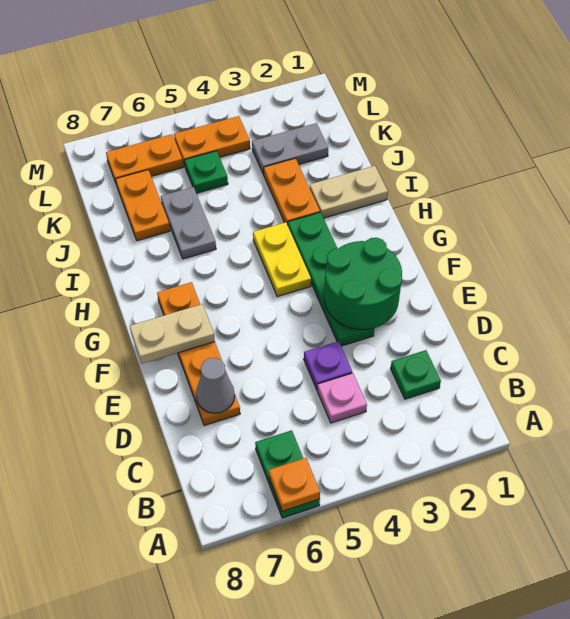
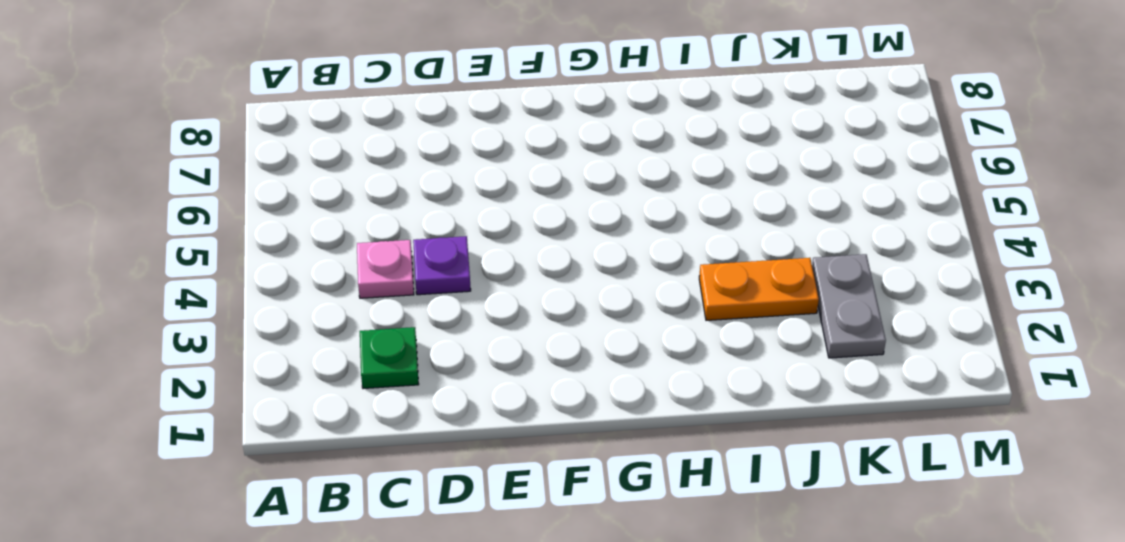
none -> green 1x2 plate [255,430,320,518]
none -> orange 1x4 plate [157,282,240,425]
none -> green 1x4 plate [288,212,374,346]

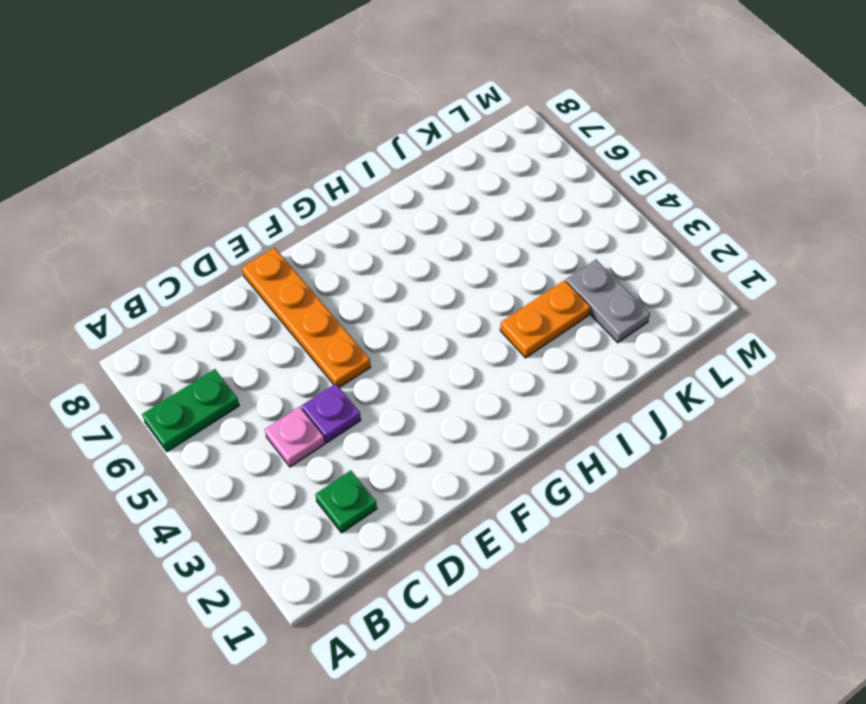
orange 1x4 plate [242,248,370,388] -> orange 1x4 plate turned to [157,282,240,425]
none -> green 1x4 plate [288,212,374,346]
none -> yellow 1x2 plate [253,222,311,296]
none -> tan 1x2 plate [310,166,388,218]

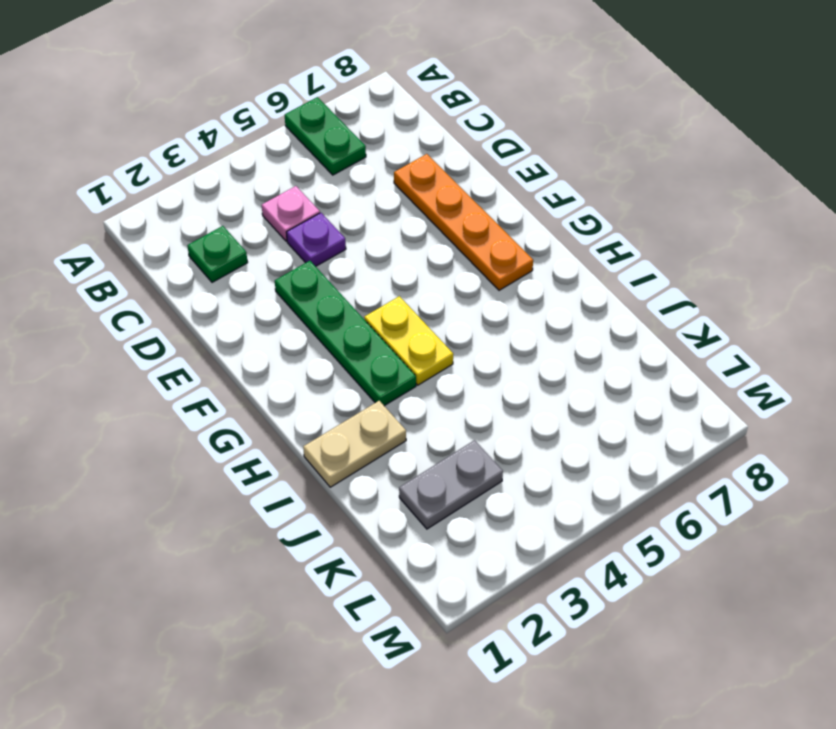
none -> orange 1x2 plate [264,158,320,225]
none -> grey 1x2 plate [161,187,216,259]
none -> orange 1x2 plate [116,170,170,241]

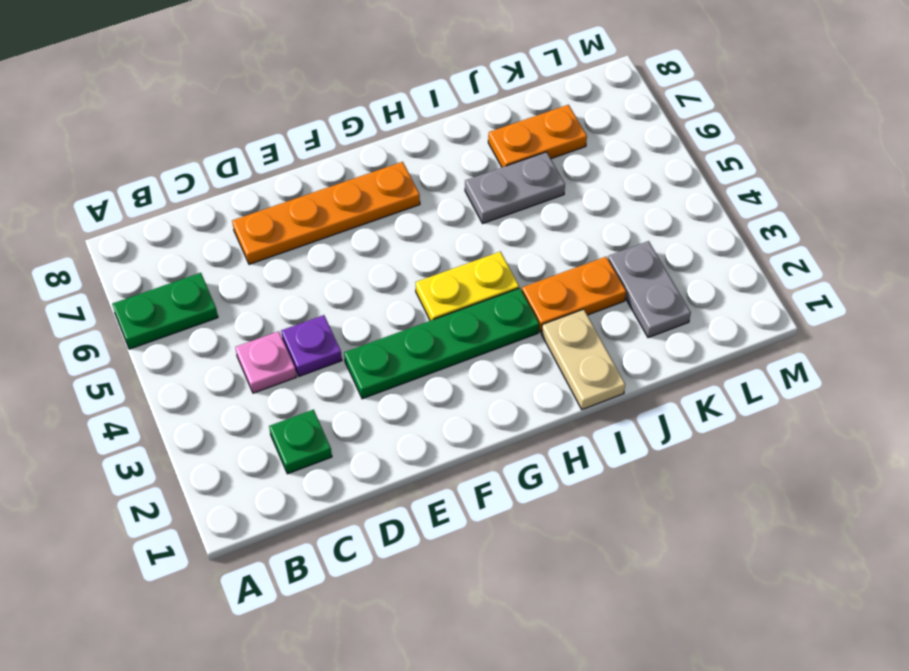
none -> green 1x1 plate [185,151,228,193]
none -> orange 1x2 plate [174,116,250,166]
none -> orange 1x2 plate [106,134,183,185]

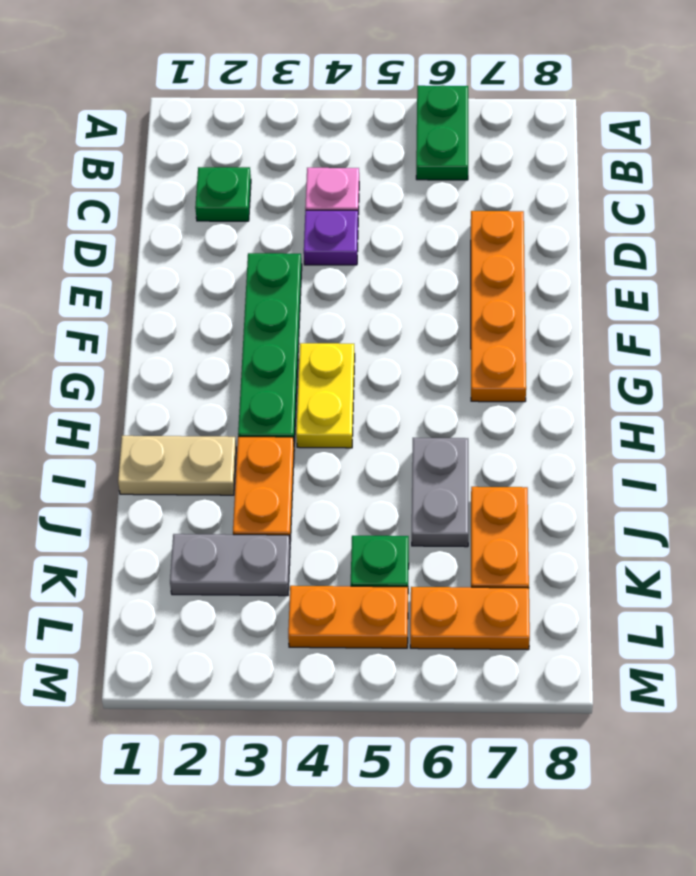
none -> orange 1x1 plate [269,458,320,511]
none -> grey 1x1 cone [196,358,235,413]
none -> green 2x2 round brick [324,238,402,330]

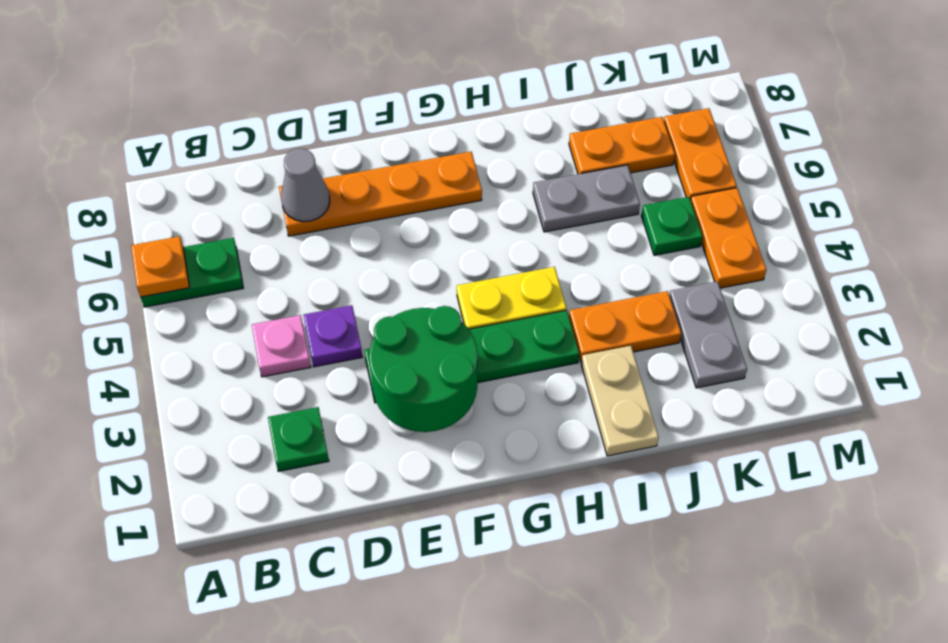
none -> tan 1x2 plate [130,304,215,364]

